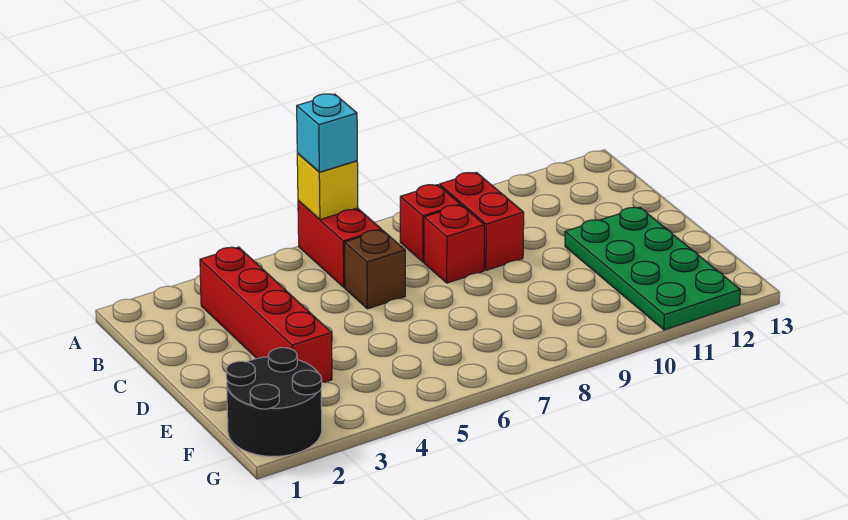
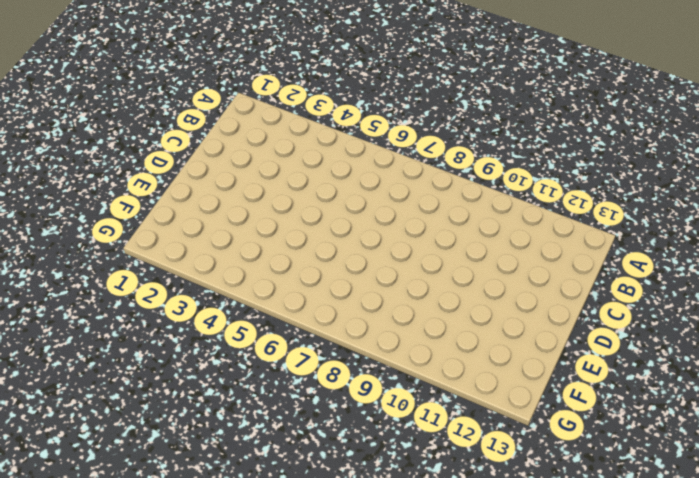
none -> red 1x2 brick [298,201,381,287]
none -> red 1x4 brick [200,247,332,382]

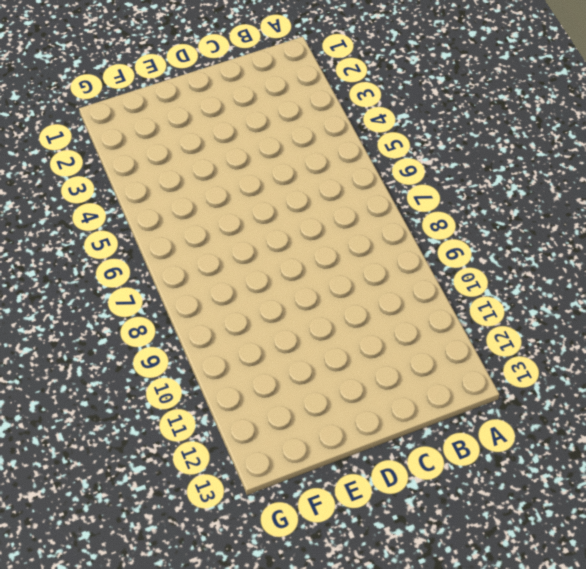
none -> red 1x2 brick [298,201,381,287]
none -> red 1x4 brick [200,247,332,382]

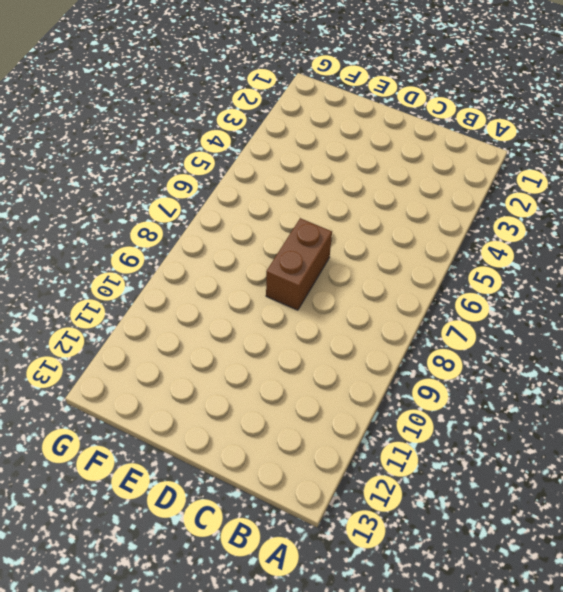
brown 1x2 brick [266,218,332,310] -> none
none -> red 1x2 brick [298,201,381,287]
none -> red 1x4 brick [200,247,332,382]

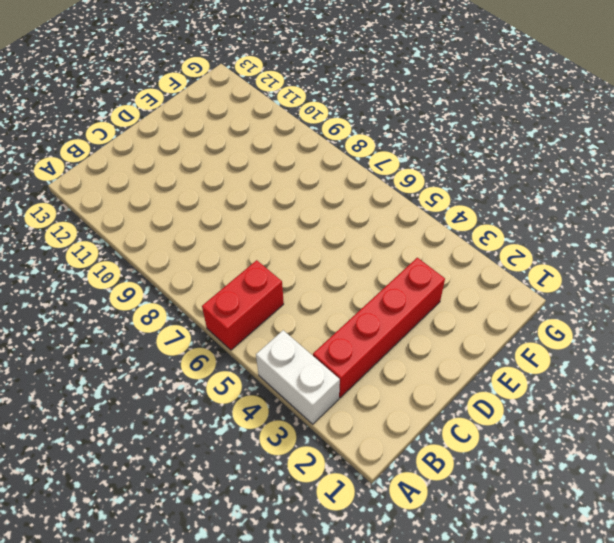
white 1x2 brick [256,330,340,424] -> none
none -> red 1x1 brick [400,185,460,262]
none -> red 1x2 brick [440,172,524,270]

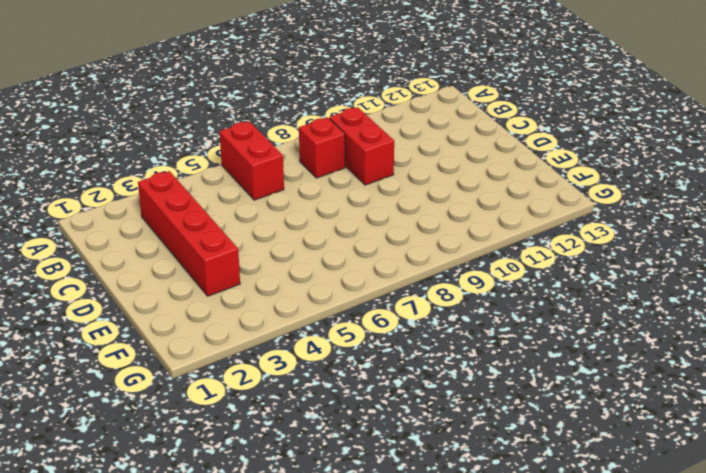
none -> brown 1x1 brick [344,230,405,309]
none -> red 1x1 brick [424,205,484,283]

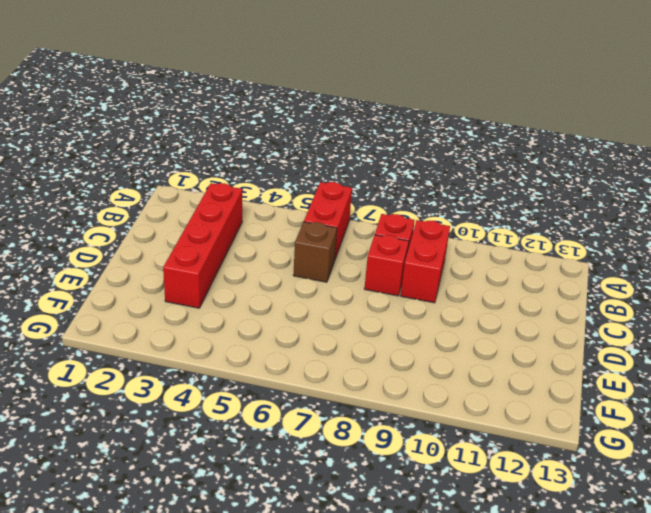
none -> green 2x4 plate [565,207,740,330]
none -> black 2x2 round brick [226,348,322,456]

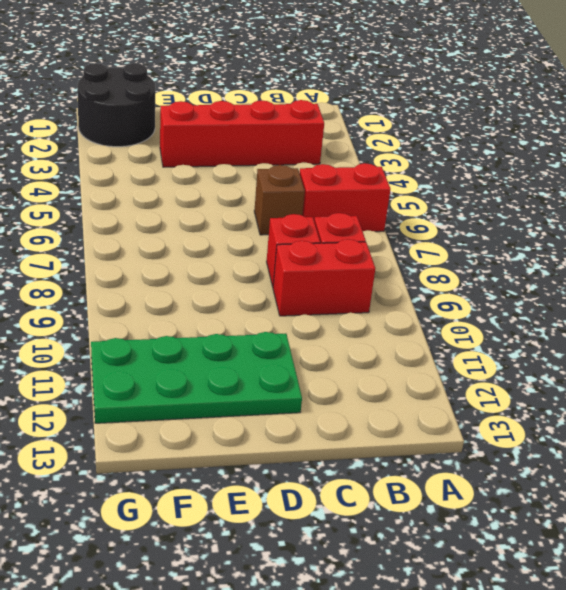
none -> yellow 1x1 brick [297,154,358,220]
none -> cyan 1x1 brick [297,94,357,172]

